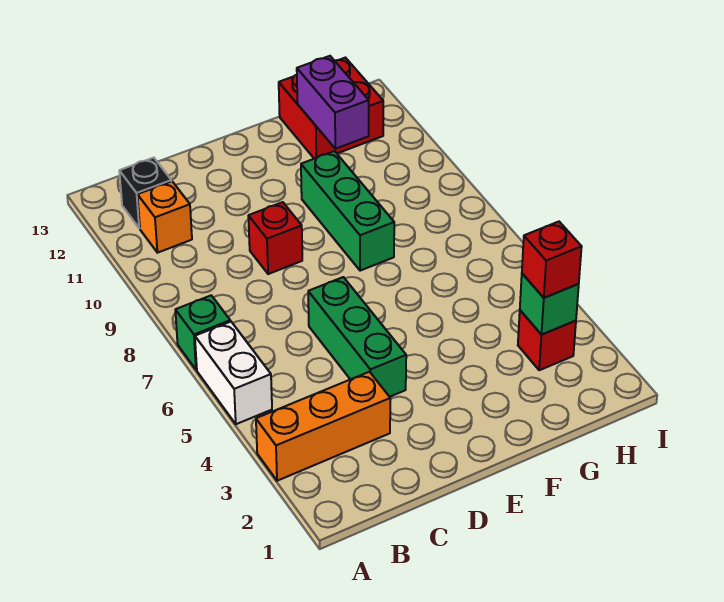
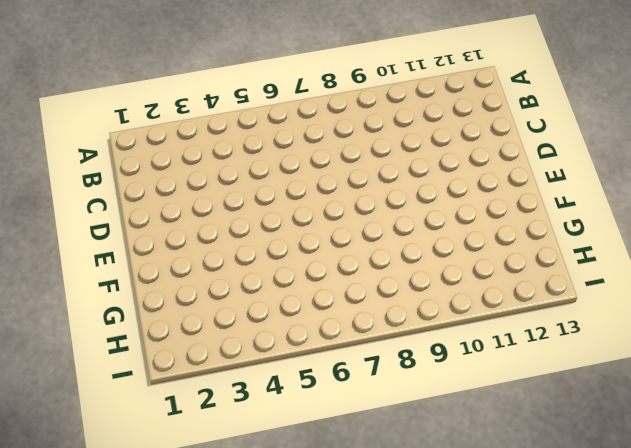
none -> orange 1x3 brick [256,372,390,481]
none -> white 1x2 brick [195,322,272,424]
none -> green 1x1 brick [175,295,230,370]

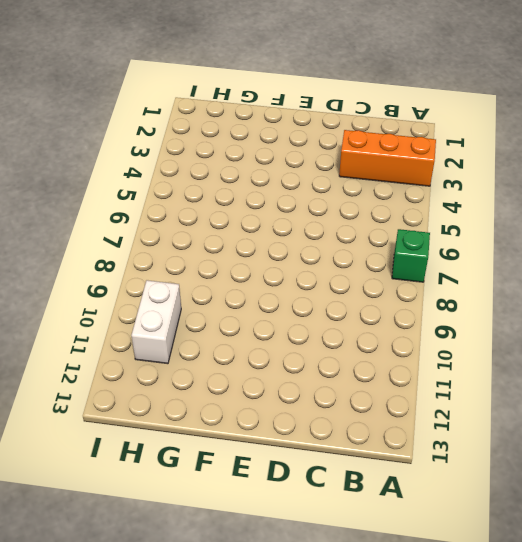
white 1x2 brick [131,280,181,364] -> white 1x2 brick moved to [195,322,272,424]
none -> orange 1x1 brick [138,181,192,253]
none -> black 1x1 brick [119,158,171,228]
none -> green 1x3 brick [308,277,406,397]

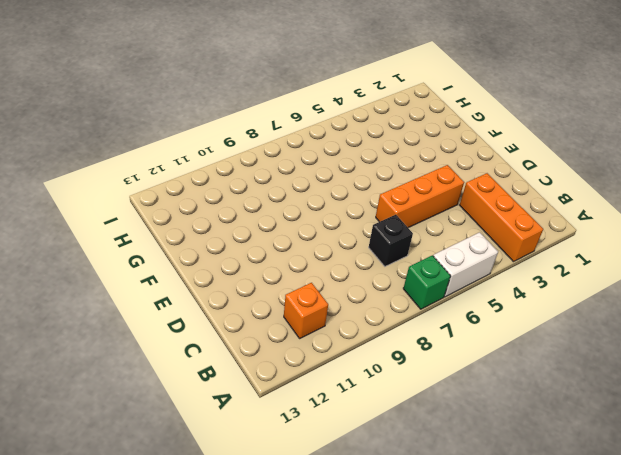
black 1x1 brick [369,215,413,266] -> black 1x1 brick moved to [119,158,171,228]
orange 1x3 brick [376,165,464,228] -> green 1x3 brick [308,277,406,397]
none -> red 1x1 brick [248,202,302,274]
none -> green 1x3 brick [301,151,394,271]
none -> red 2x2 brick [279,58,383,159]

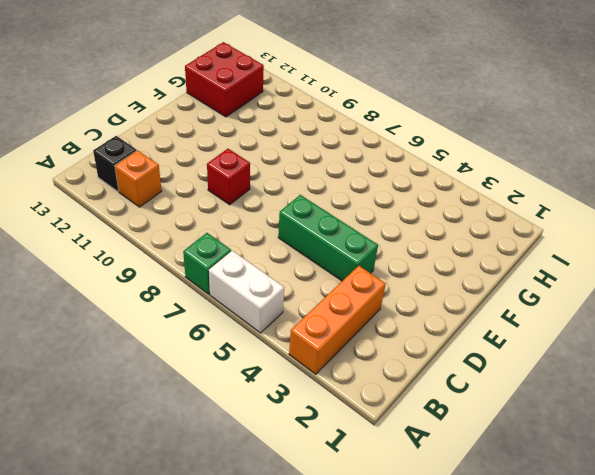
none -> green 1x3 brick [301,151,394,271]
none -> red 1x1 brick [518,310,576,370]
none -> purple 1x2 brick [297,56,369,149]

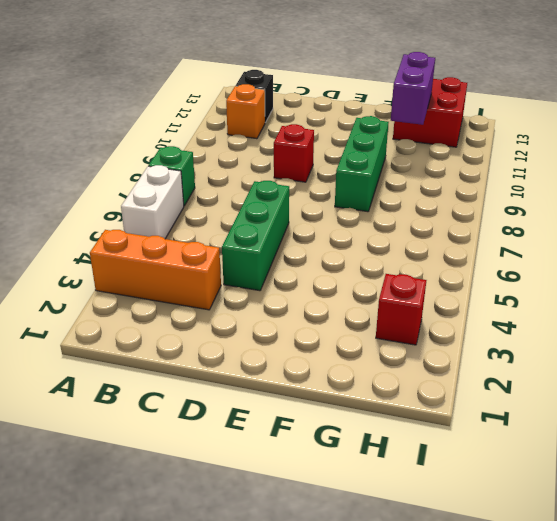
none -> green 1x1 brick [520,274,579,335]
none -> red 1x1 brick [522,222,582,298]

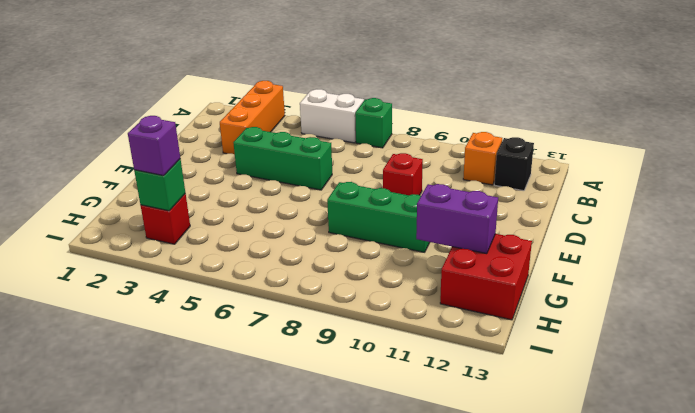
purple 1x1 brick [128,116,180,176] -> red 1x1 brick [522,222,582,298]

